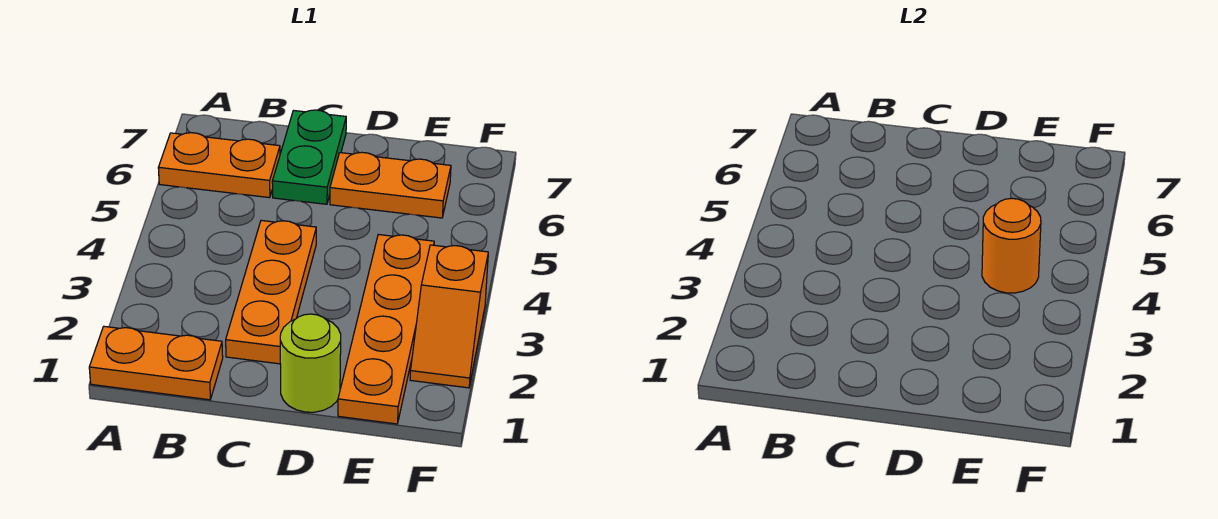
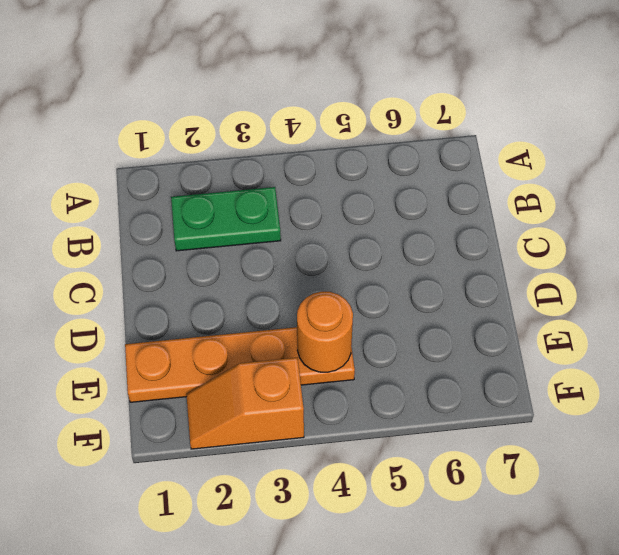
green 1x2 plate [171,187,281,251] -> green 1x2 plate moved to [272,110,346,204]
none -> orange 1x2 plate [89,326,223,400]
none -> orange 1x2 plate [158,133,280,198]

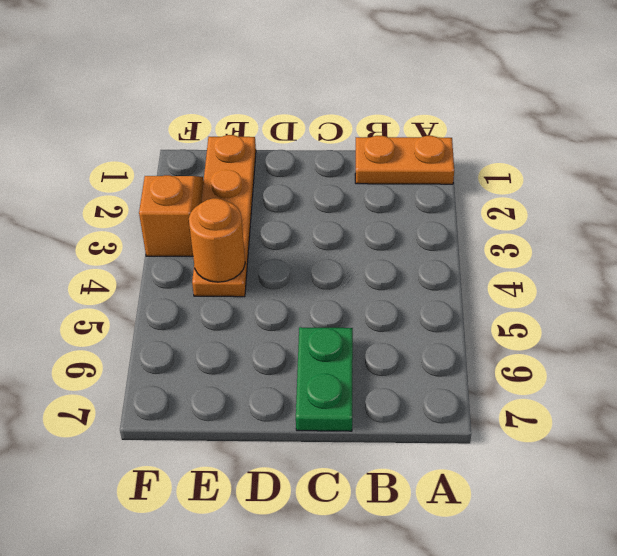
none -> orange 1x2 plate [158,133,280,198]
none -> orange 1x3 plate [226,220,316,364]

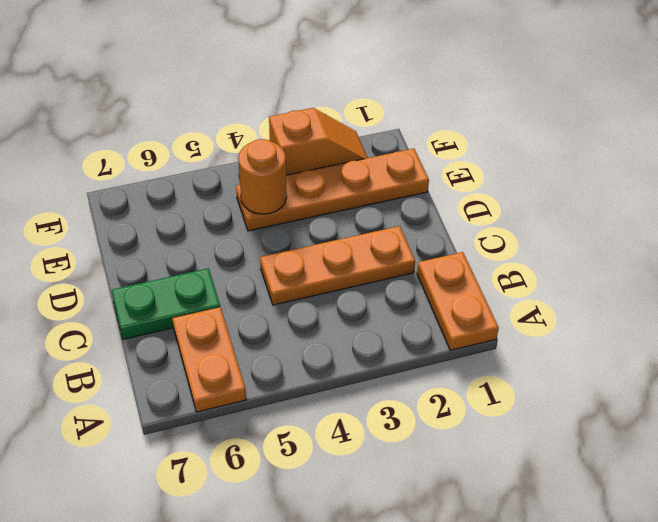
none -> lime 1x1 round brick [280,314,341,412]
none -> orange 1x2 plate [330,152,451,218]

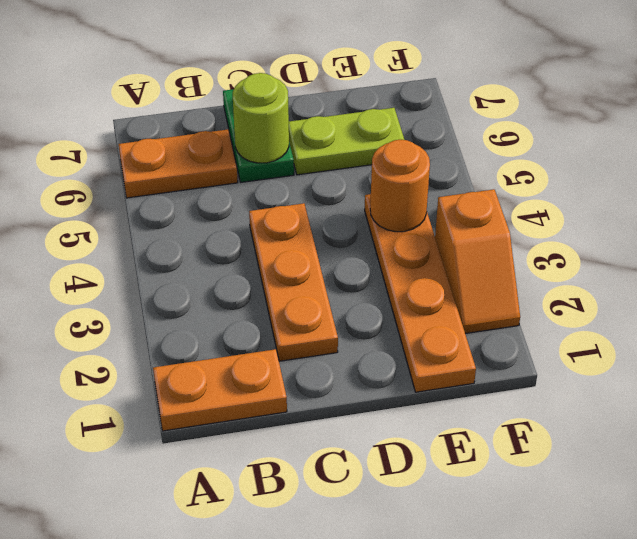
lime 1x1 round brick [233,73,289,163] -> lime 1x1 round brick moved to [280,314,341,412]
lime 1x2 plate [289,108,404,175] -> orange 1x2 plate [330,152,451,218]

